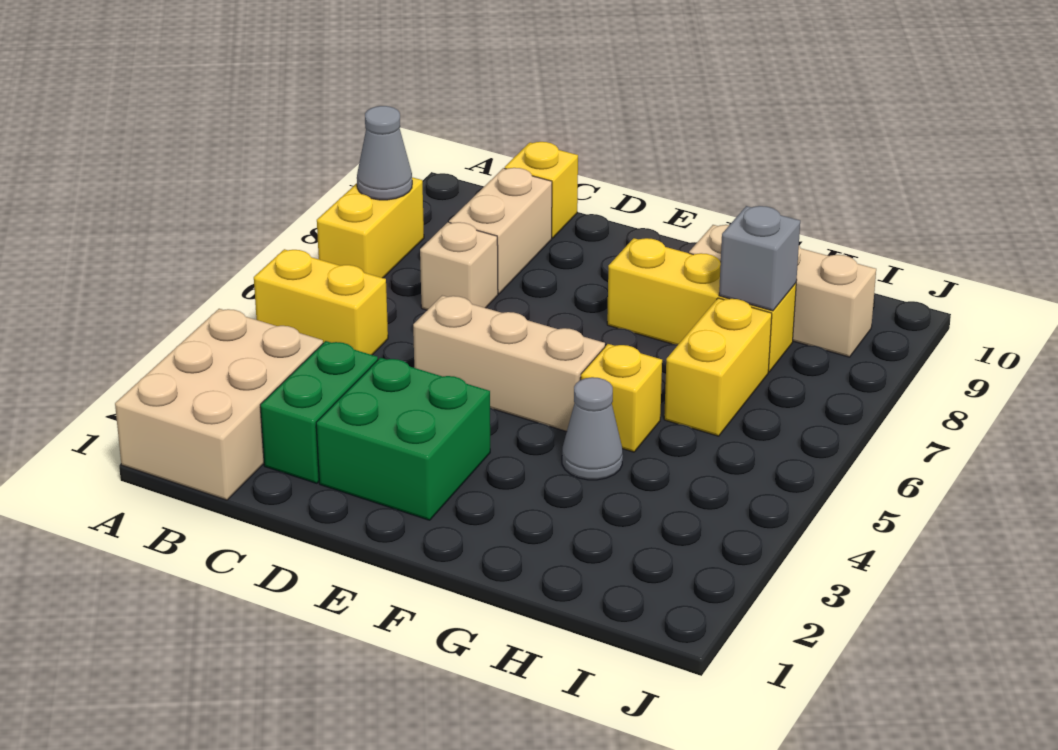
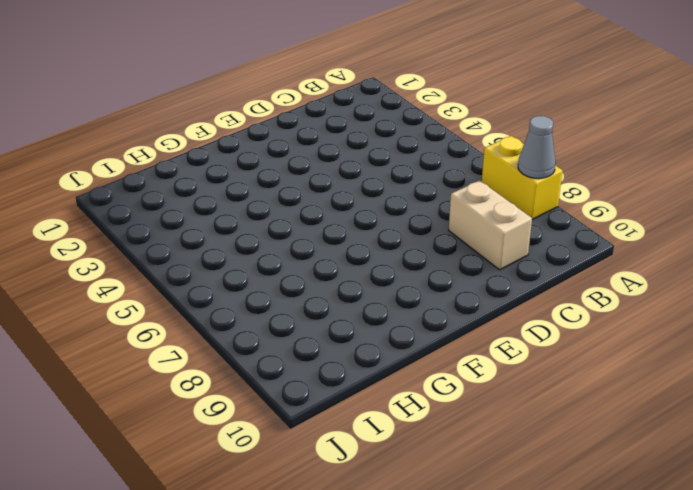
none -> tan 2x3 brick [115,309,323,500]
none -> yellow 1x2 brick [254,249,388,355]
none -> green 1x2 brick [260,341,378,483]

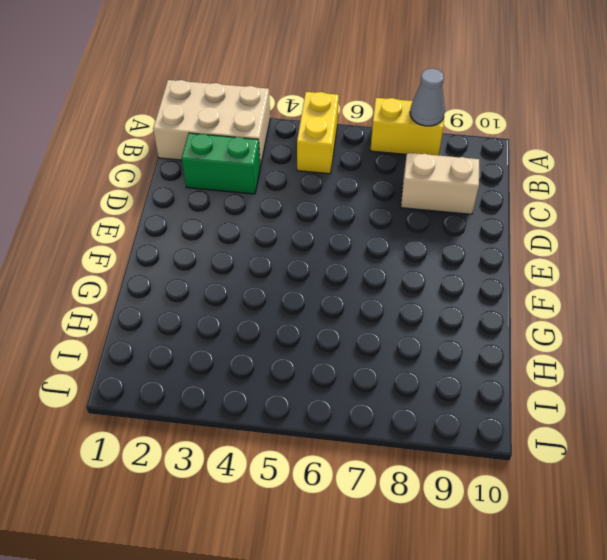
none -> tan 1x1 brick [420,222,498,310]
none -> yellow 1x1 brick [505,142,578,238]
none -> green 2x2 brick [316,358,490,520]

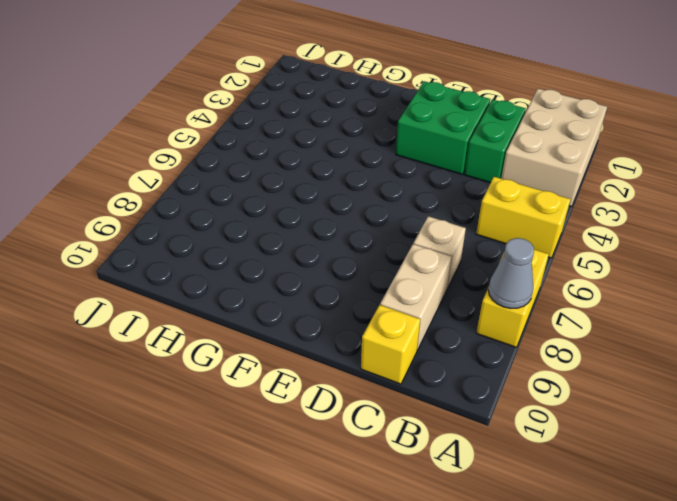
none -> tan 1x3 brick [413,295,605,432]
none -> yellow 1x3 brick [607,238,796,372]
none -> grey 1x1 cone [562,377,623,480]

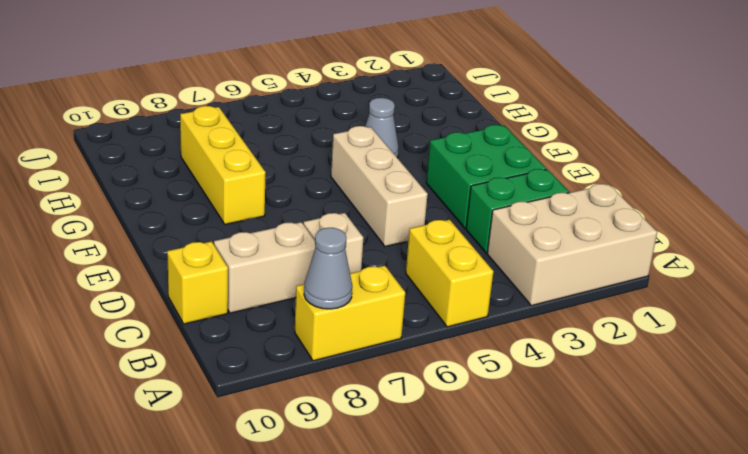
none -> yellow 1x1 brick [581,344,662,452]
none -> tan 1x3 brick [689,225,876,357]
none -> yellow 1x2 brick [664,298,772,436]

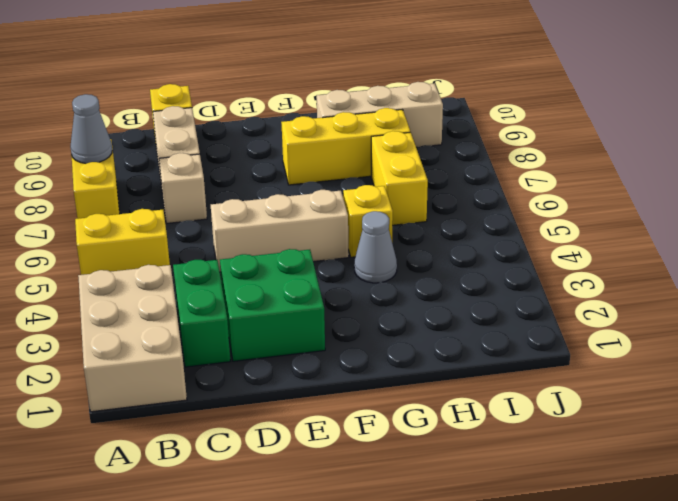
none -> grey 1x1 brick [719,206,800,311]

